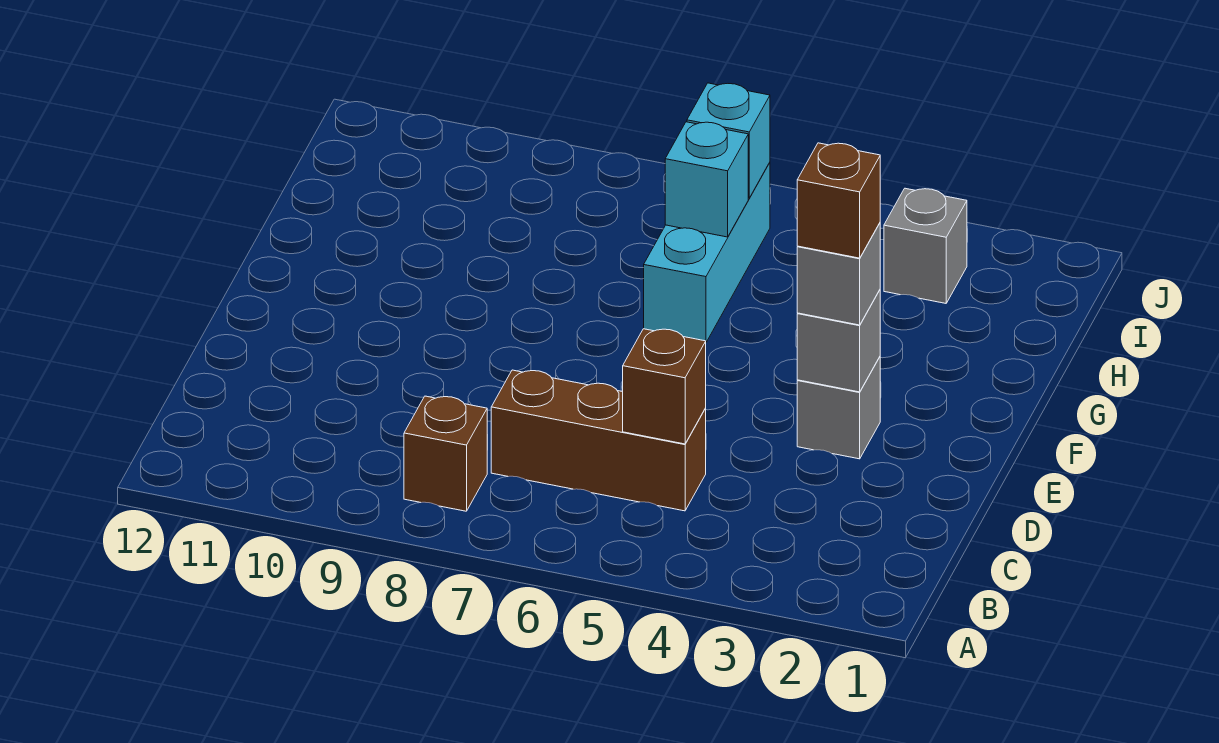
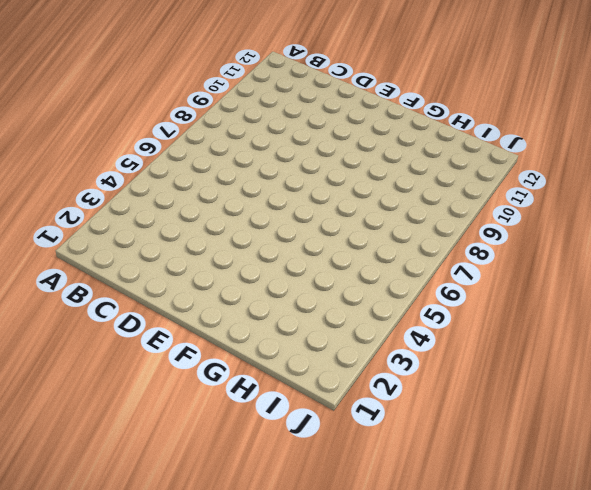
none -> brown 1x1 brick [404,396,487,511]
none -> brown 1x3 brick [491,370,706,511]

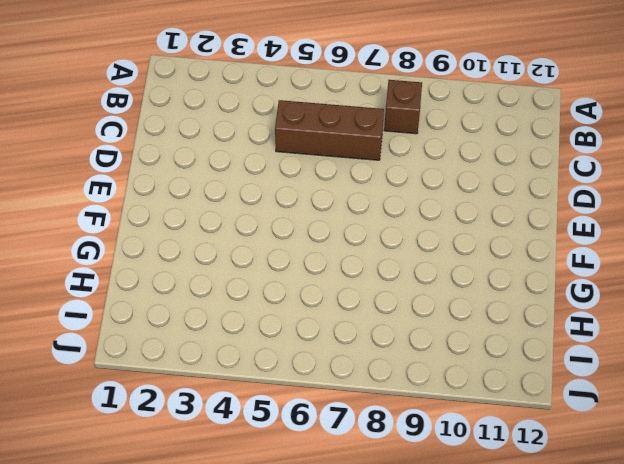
none -> grey 1x1 brick [797,357,880,459]
none -> cyan 1x3 brick [644,163,770,342]

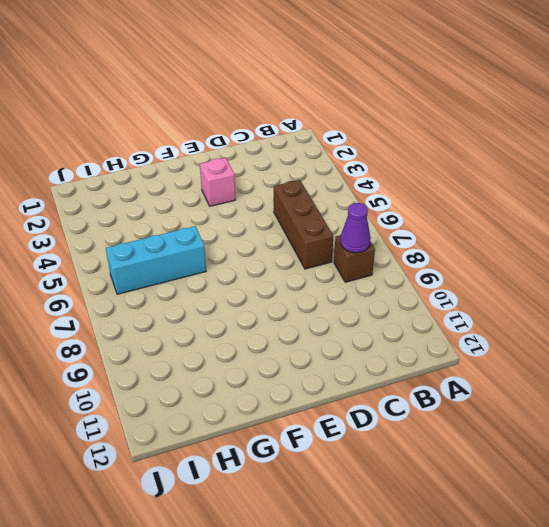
purple 1x1 cone [340,203,371,253] -> none
pink 1x1 brick [200,158,235,206] -> grey 1x1 brick [797,357,880,459]
none -> grey 1x1 brick [884,188,967,303]
none -> brown 1x1 brick [623,329,706,444]

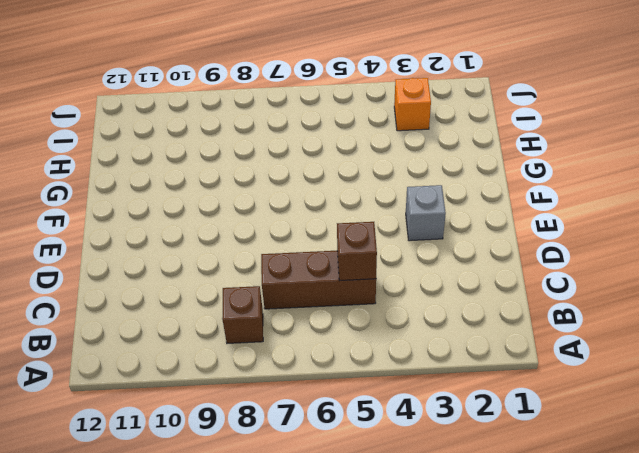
orange 1x1 brick [394,78,431,131] -> grey 1x1 brick [884,188,967,303]
none -> cyan 1x3 brick [644,163,770,342]
none -> grey 1x1 brick [797,290,880,392]

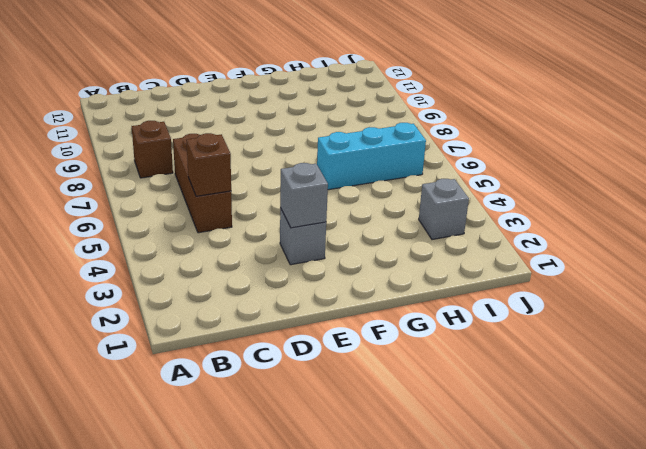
none -> cyan 1x1 brick [665,122,748,237]
none -> cyan 1x1 brick [687,83,770,198]

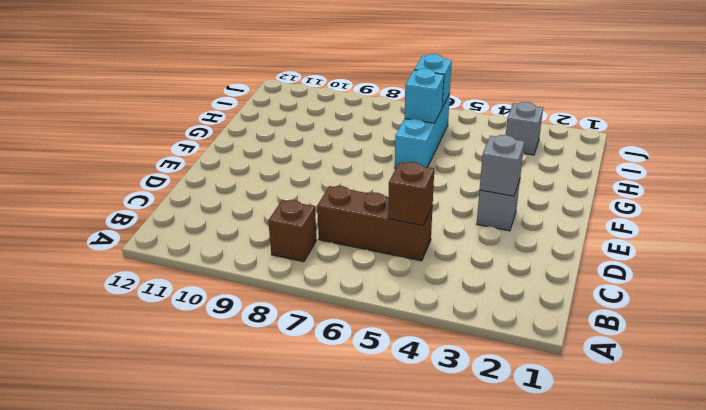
none -> grey 1x1 brick [797,223,880,325]
none -> brown 1x1 brick [797,143,880,258]

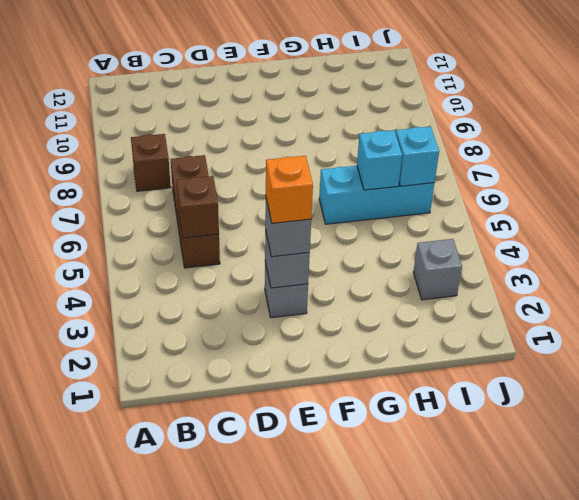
orange 1x1 brick [266,156,313,223] -> brown 1x1 brick [797,143,880,258]

